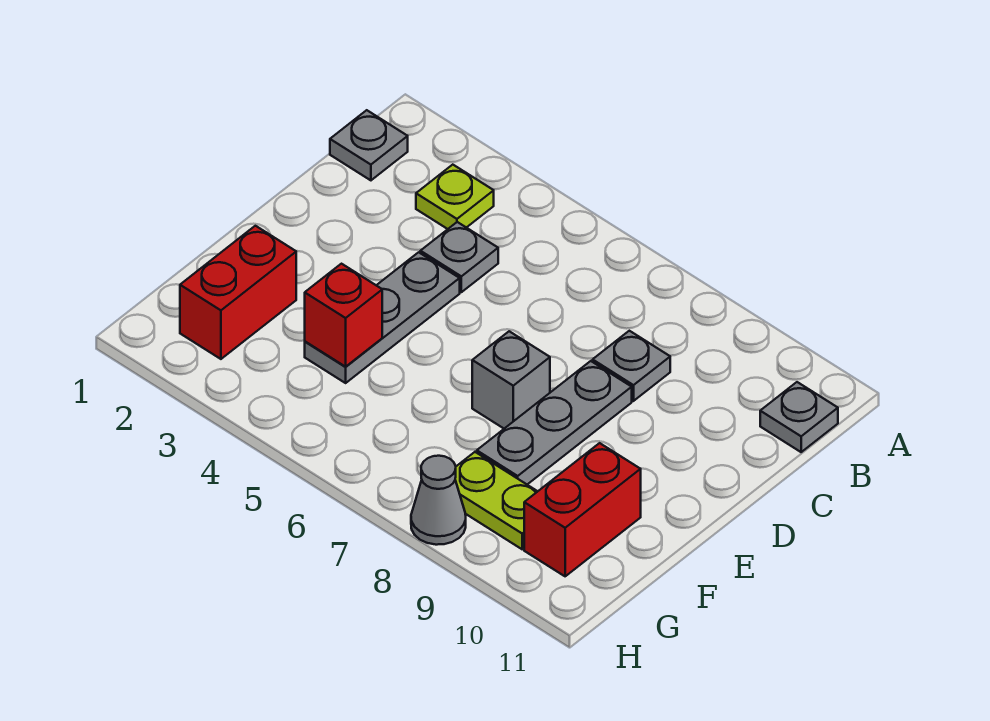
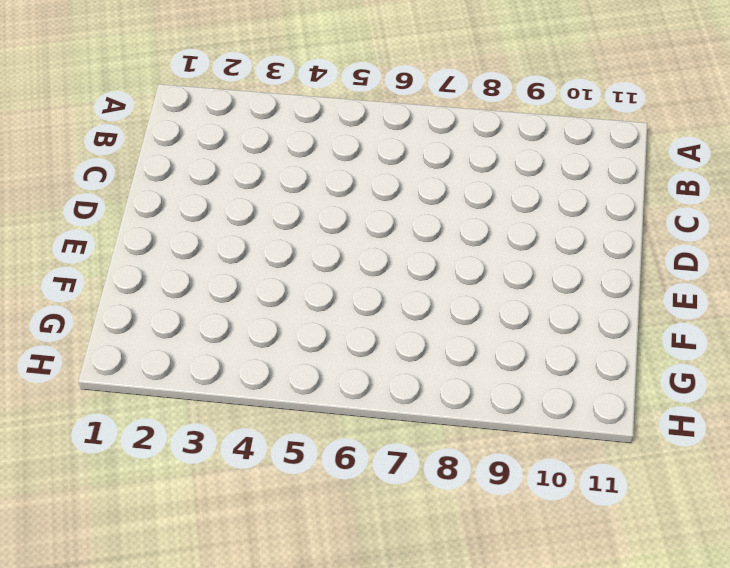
none -> grey 1x1 plate [330,110,408,180]
none -> lime 1x1 plate [416,165,494,229]
none -> grey 1x1 plate [760,382,838,452]

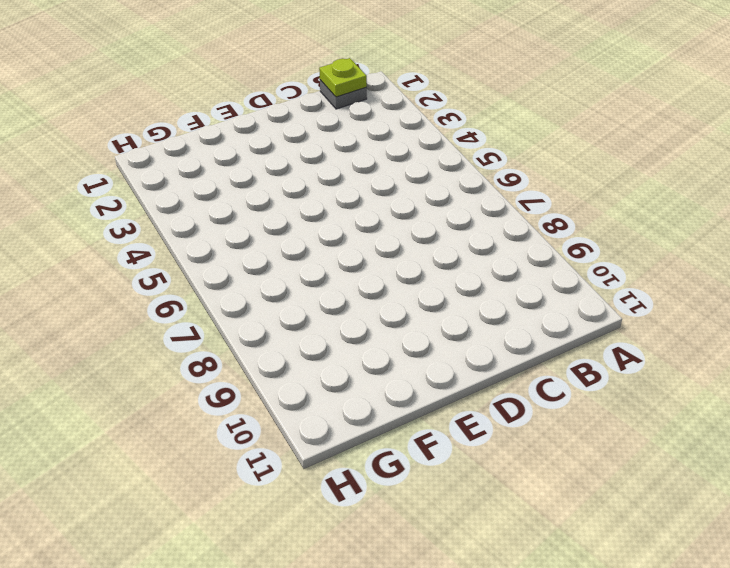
lime 1x1 plate [319,58,367,97] -> lime 1x1 plate moved to [416,165,494,229]
none -> grey 1x1 plate [760,382,838,452]
none -> grey 1x1 plate [420,222,498,292]
none -> grey 1x1 plate [593,331,670,401]

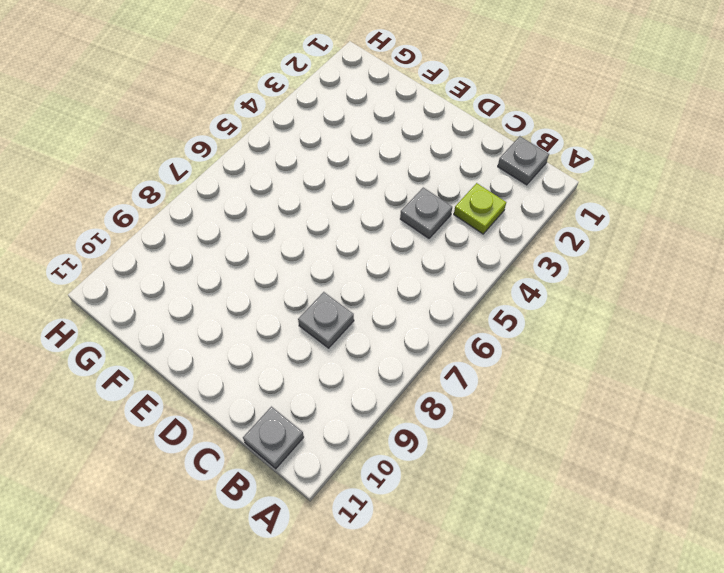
none -> grey 1x3 plate [305,252,460,383]
none -> grey 1x3 plate [477,361,632,484]
none -> grey 1x1 brick [472,331,550,429]

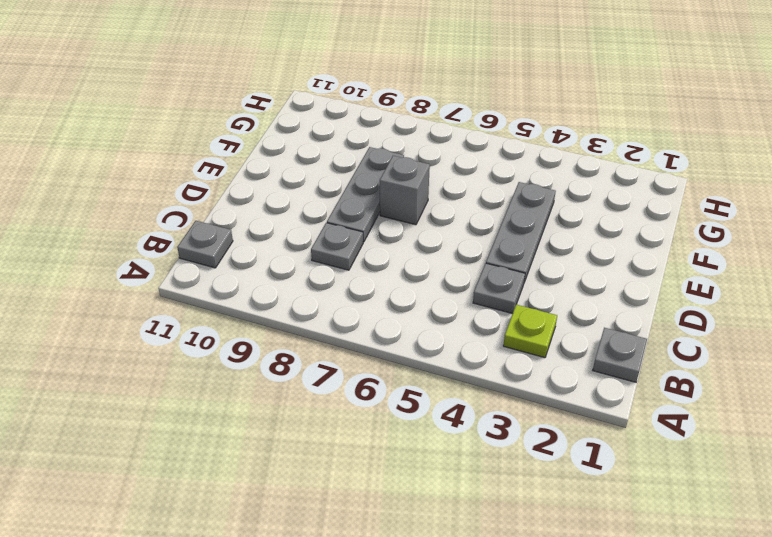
none -> red 1x2 brick [180,226,296,359]
none -> red 1x2 brick [524,443,641,576]
none -> lime 1x2 plate [455,452,538,549]

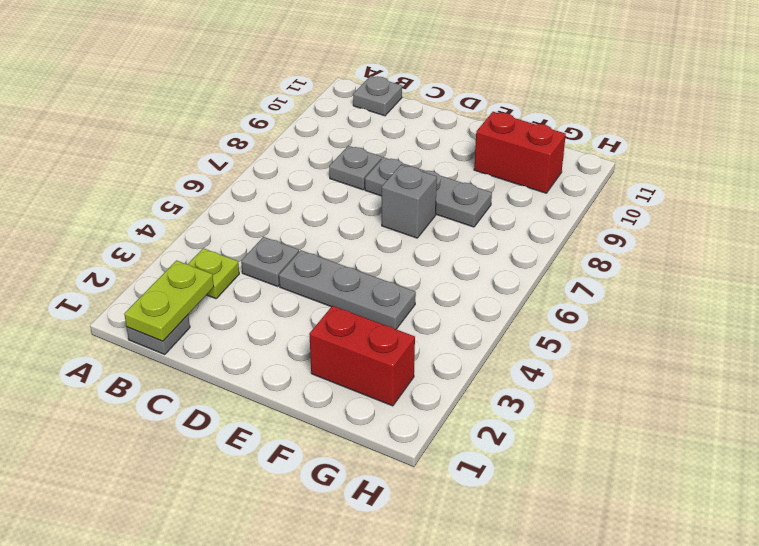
lime 1x2 plate [124,260,214,341] -> lime 1x2 plate moved to [455,452,538,549]
none -> grey 1x1 cone [411,456,466,545]
none -> red 1x1 brick [305,264,382,367]

